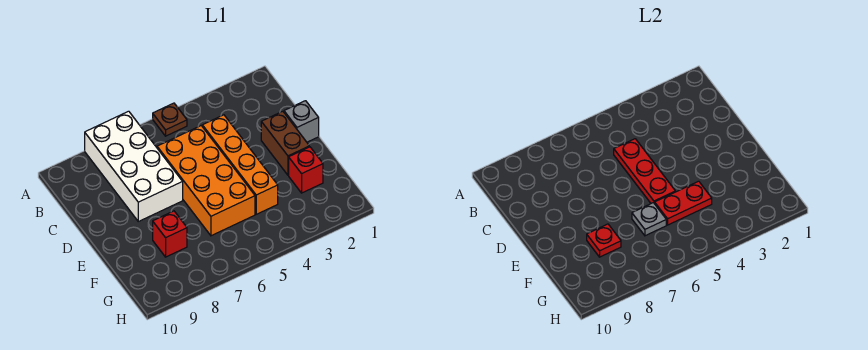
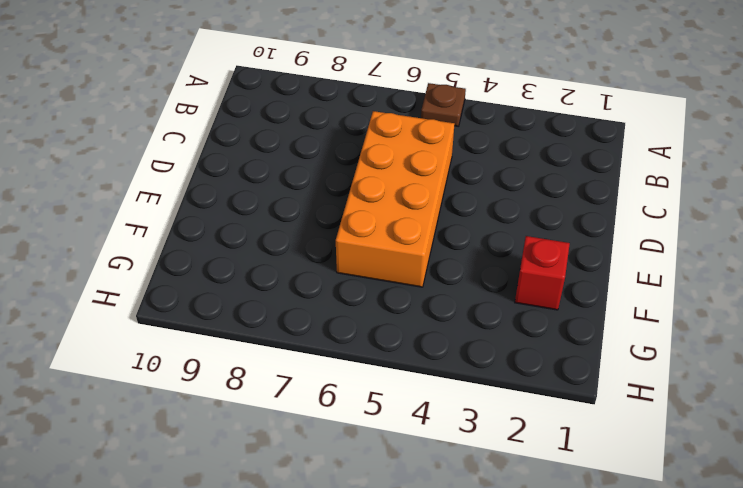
none -> white 2x4 brick [85,111,183,221]
none -> orange 1x4 brick [202,115,278,214]
none -> grey 1x1 brick [284,101,319,142]

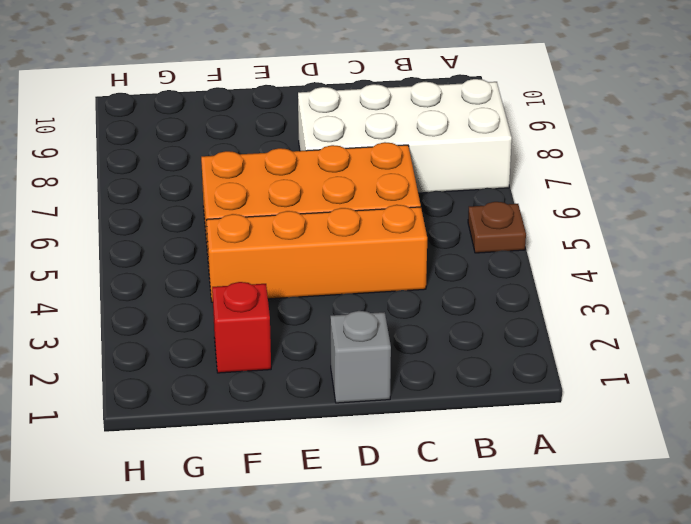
none -> brown 1x2 brick [261,111,309,175]
none -> red 1x1 brick [153,211,187,257]
none -> red 1x3 plate [614,139,675,204]

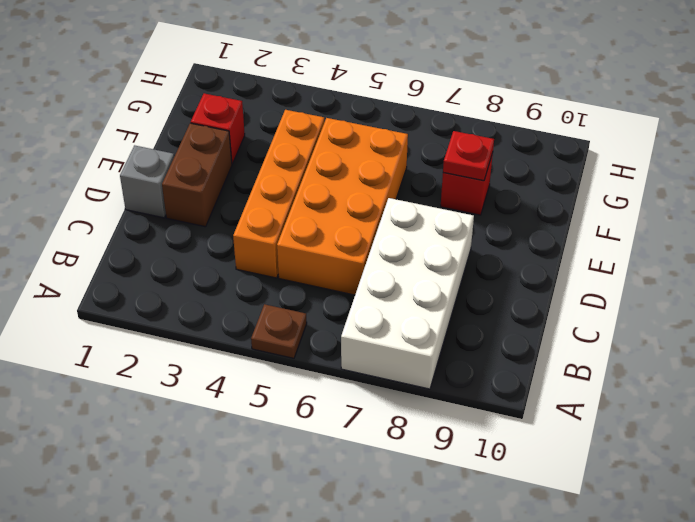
none -> red 1x3 plate [614,139,675,204]
none -> red 1x2 plate [655,181,712,225]
none -> grey 1x1 plate [632,203,666,236]

